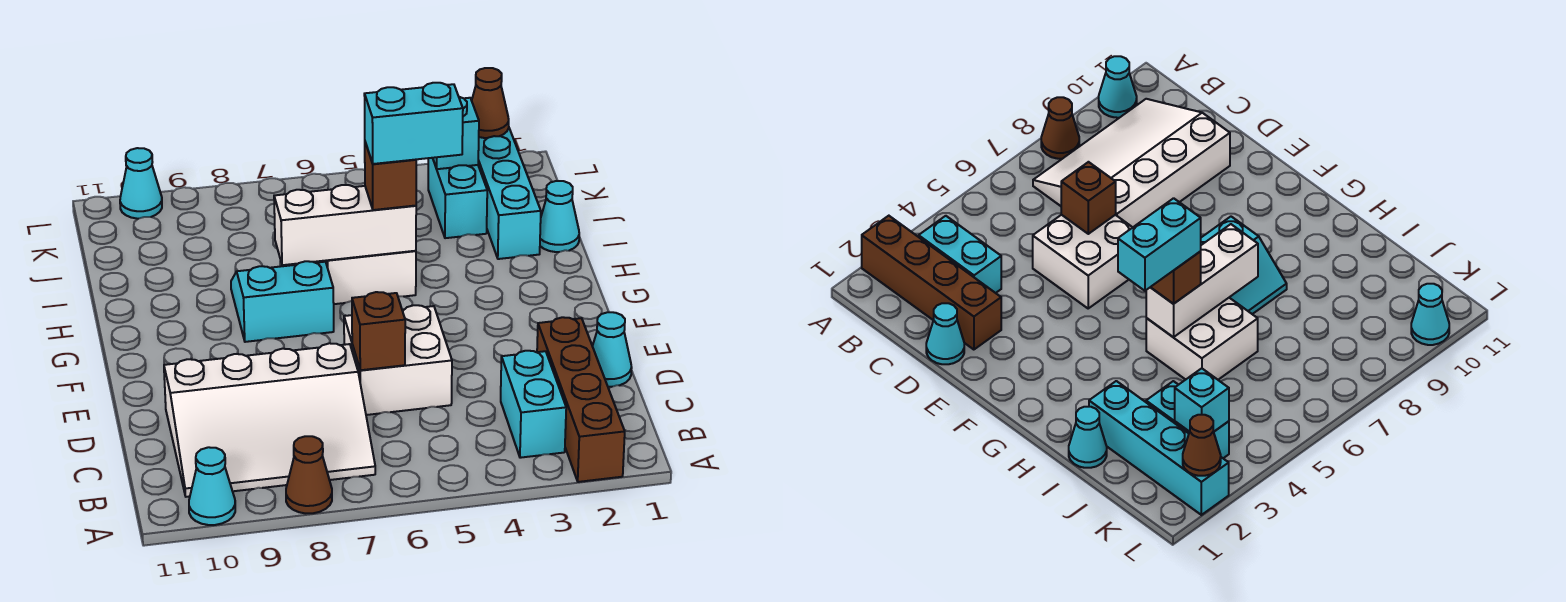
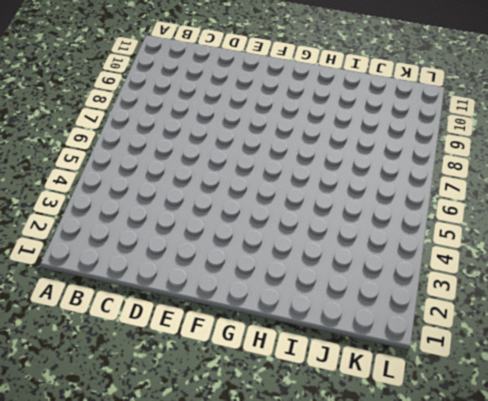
none -> brown 1x4 brick [537,317,625,482]
none -> brown 1x1 cone [286,436,332,513]
none -> cyan 1x1 cone [189,447,235,525]

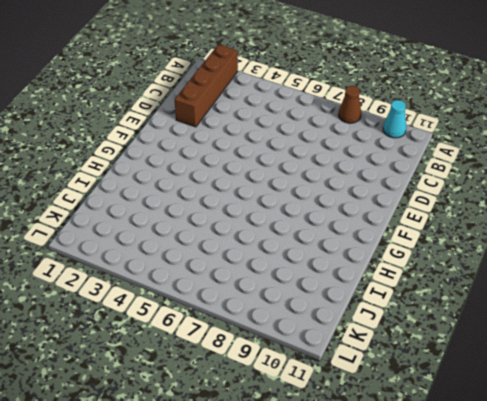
none -> cyan 1x2 brick [501,351,566,458]
none -> white 3x4 slope [164,343,375,497]
none -> cyan 1x1 cone [592,312,632,387]

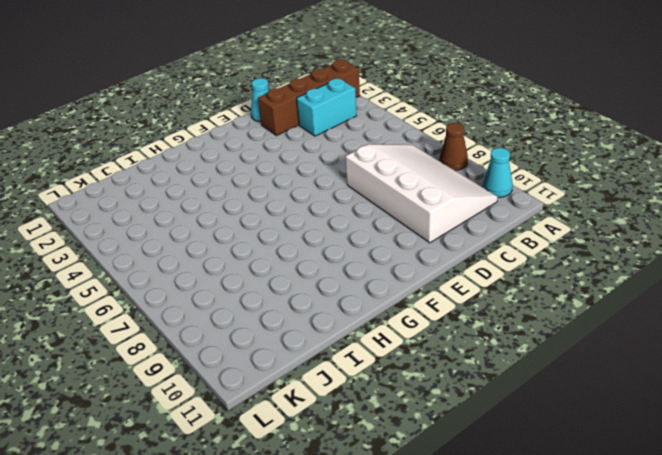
none -> white 2x2 brick [344,305,452,415]
none -> cyan 2x2 slope [231,261,334,342]
none -> white 2x2 brick [316,251,416,304]

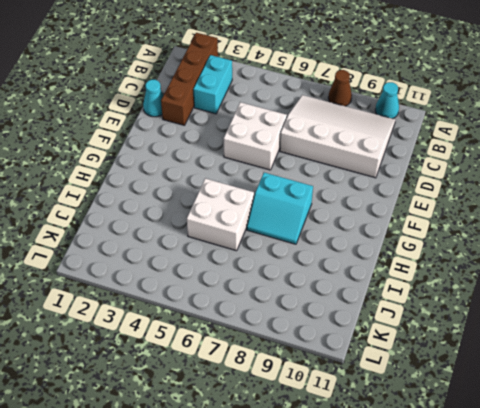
none -> cyan 1x1 cone [540,181,579,252]
none -> cyan 1x4 brick [478,128,541,259]
none -> cyan 1x2 brick [428,158,487,238]

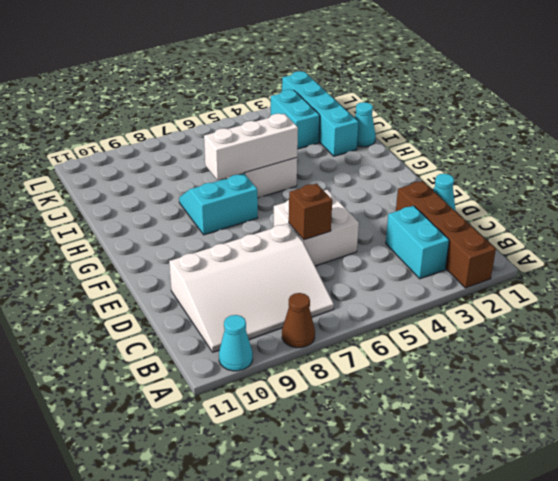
none -> cyan 1x1 cone [120,148,162,219]
none -> cyan 1x1 brick [433,97,479,169]
none -> brown 1x1 cone [472,68,509,138]

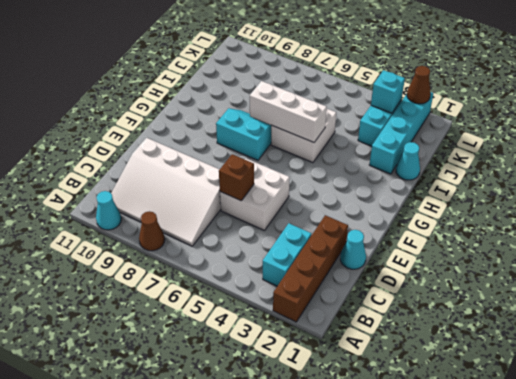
none -> cyan 1x1 cone [120,148,162,219]
none -> brown 1x1 brick [365,142,416,210]
none -> cyan 1x2 brick [364,83,463,164]

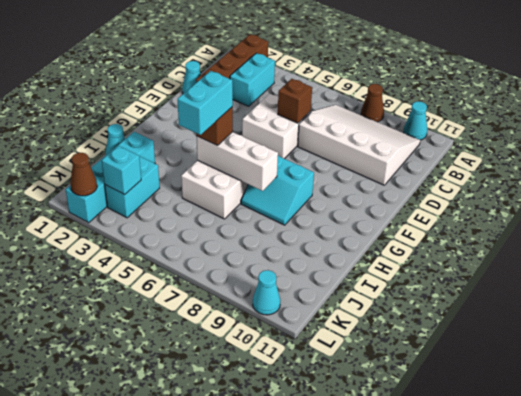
cyan 1x2 brick [178,71,233,135] -> cyan 1x2 brick turned to [364,83,463,164]

